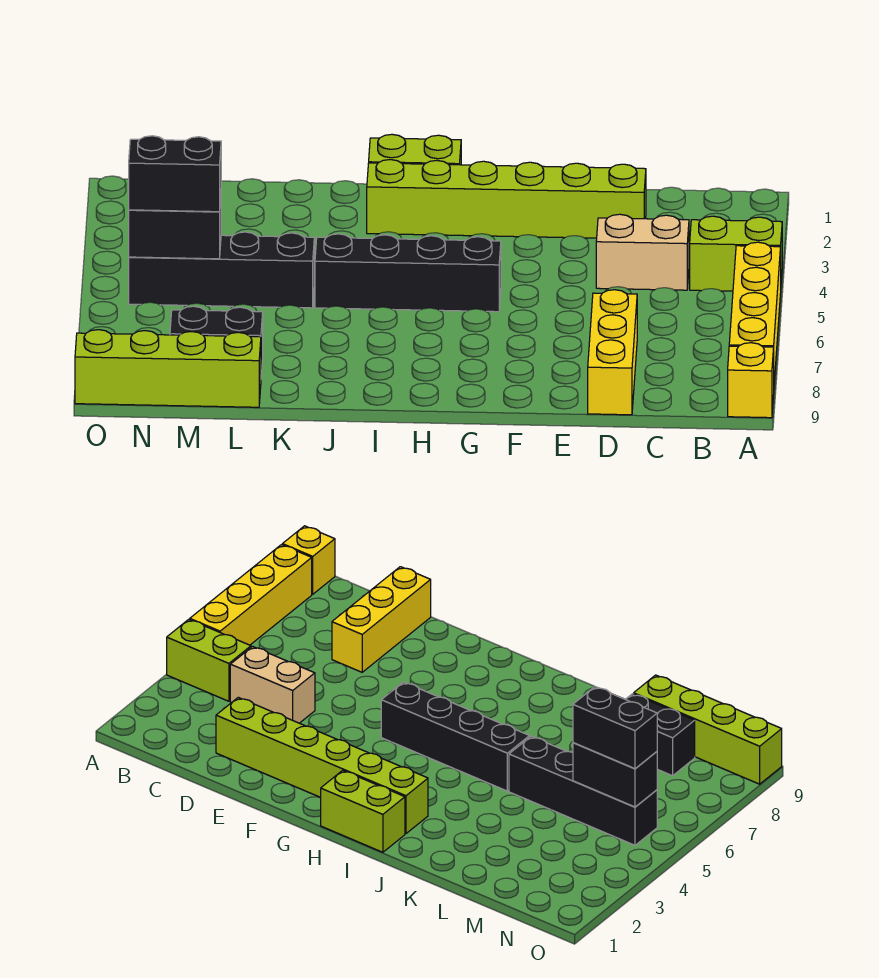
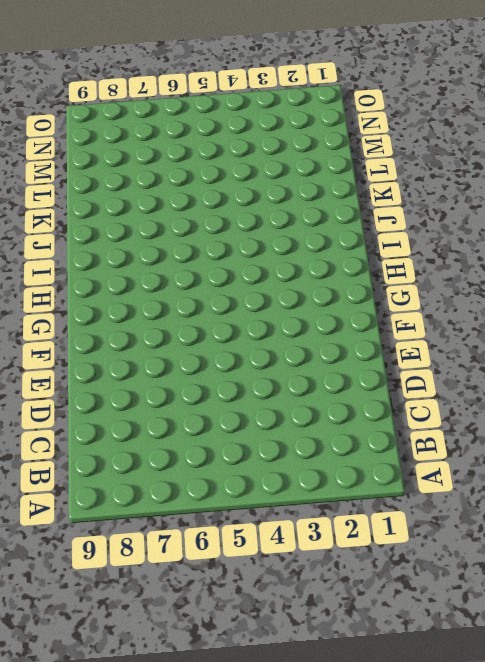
none -> lime 1x2 brick [690,216,782,291]
none -> yellow 1x4 brick [729,242,781,380]
none -> yellow 1x1 brick [728,343,774,418]

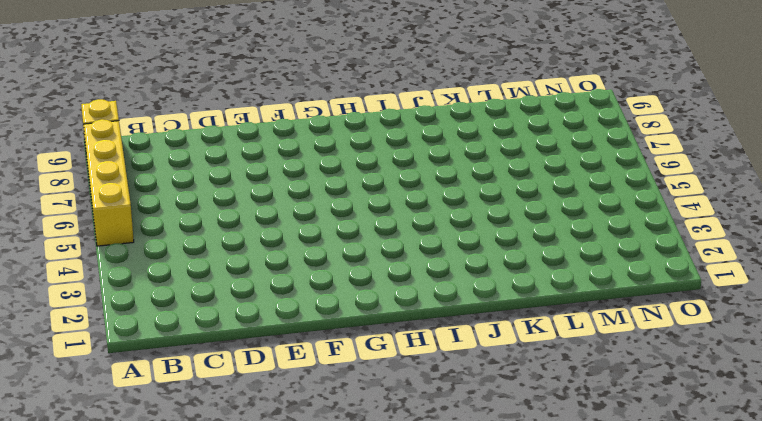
none -> lime 1x2 brick [690,216,782,291]
none -> tan 1x2 brick [596,214,689,290]
none -> lime 1x6 brick [367,160,646,238]

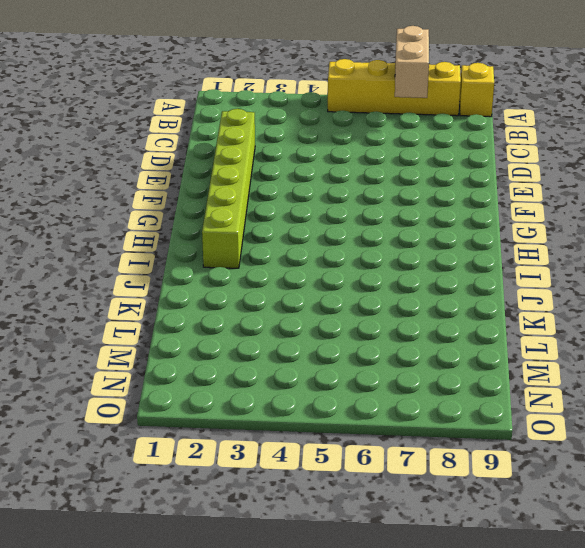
tan 1x2 brick [395,26,429,98] -> tan 1x2 brick moved to [596,214,689,290]
none -> lime 1x2 brick [690,216,782,291]
none -> yellow 1x3 brick [588,290,637,415]
none -> black 1x4 brick [315,234,501,312]

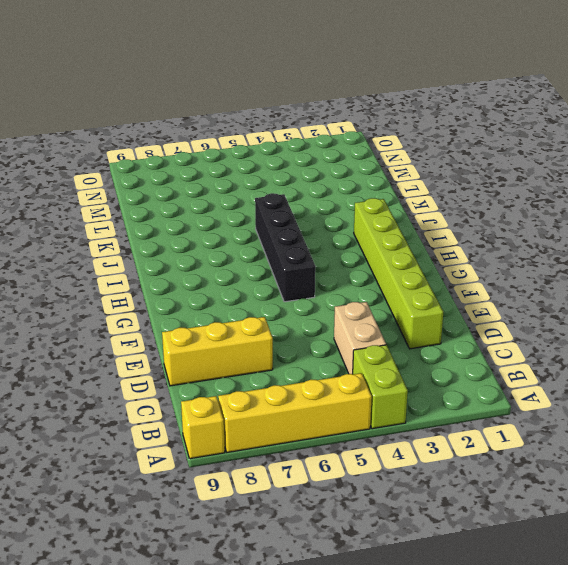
none -> lime 1x2 brick [369,134,461,165]
none -> black 1x4 brick [129,232,314,308]
none -> black 1x2 brick [170,306,263,375]

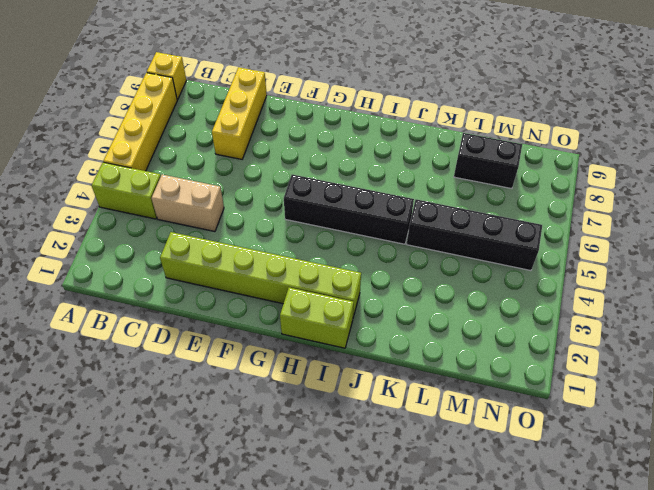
none -> lime 1x4 brick [75,330,261,407]
none -> black 1x2 brick [129,198,221,259]
none -> black 1x2 brick [129,136,221,212]

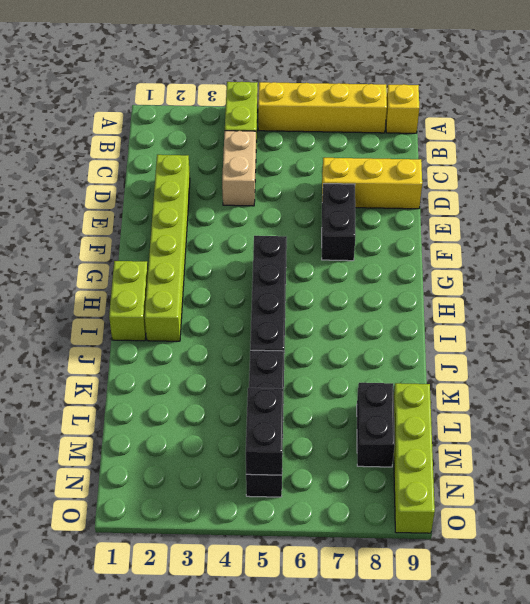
black 1x2 brick [322,184,355,261] -> black 1x2 brick moved to [129,136,221,212]

